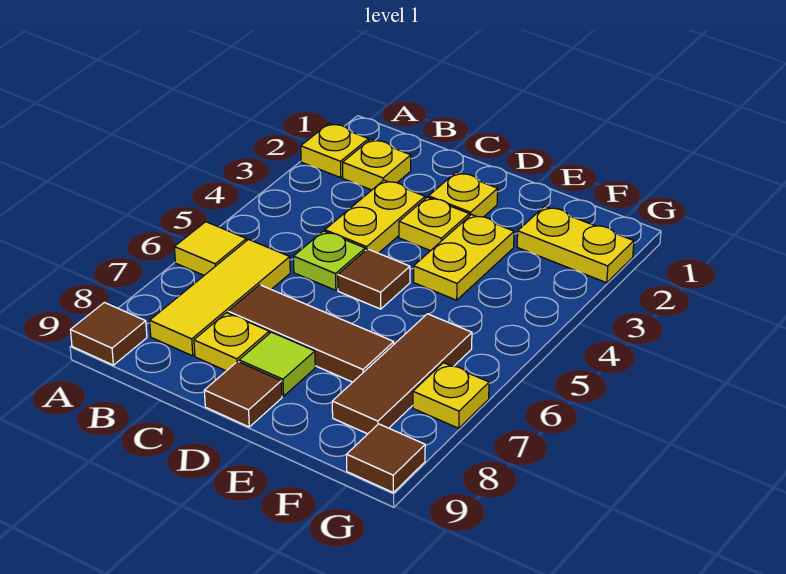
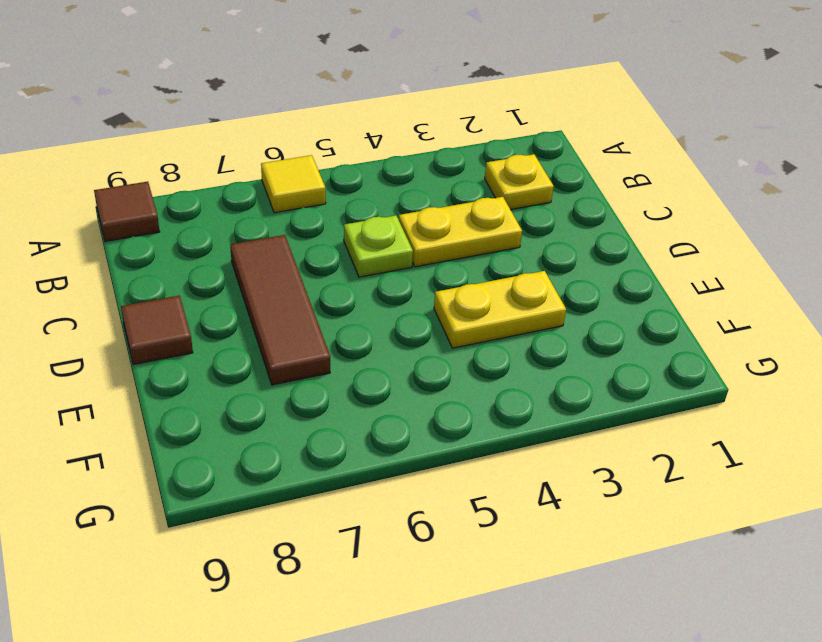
none -> yellow 1x1 plate [301,124,369,178]
none -> yellow 1x3 tile [150,240,290,356]
none -> yellow 1x1 plate [194,313,269,371]

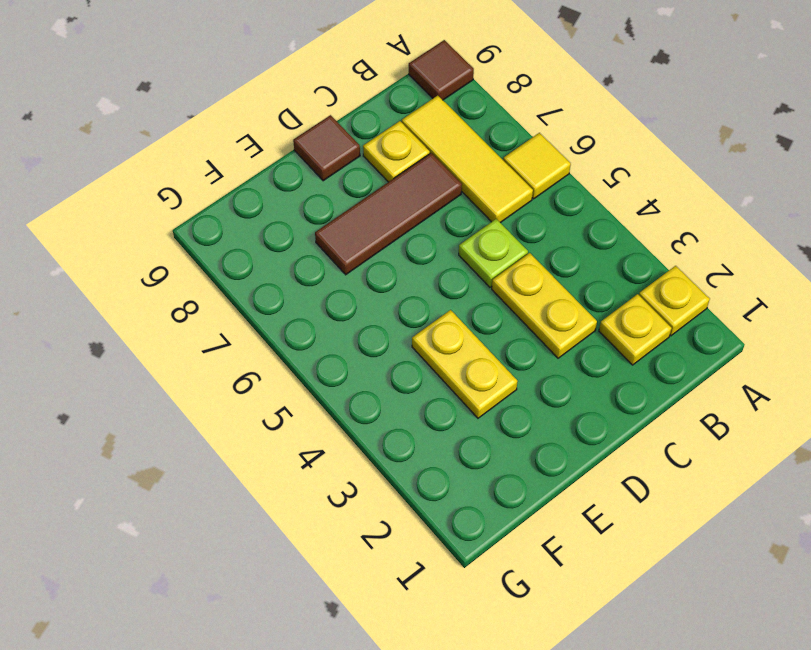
none -> yellow 1x1 plate [429,172,498,217]
none -> yellow 1x1 plate [399,197,469,251]
none -> brown 1x1 tile [338,249,410,309]

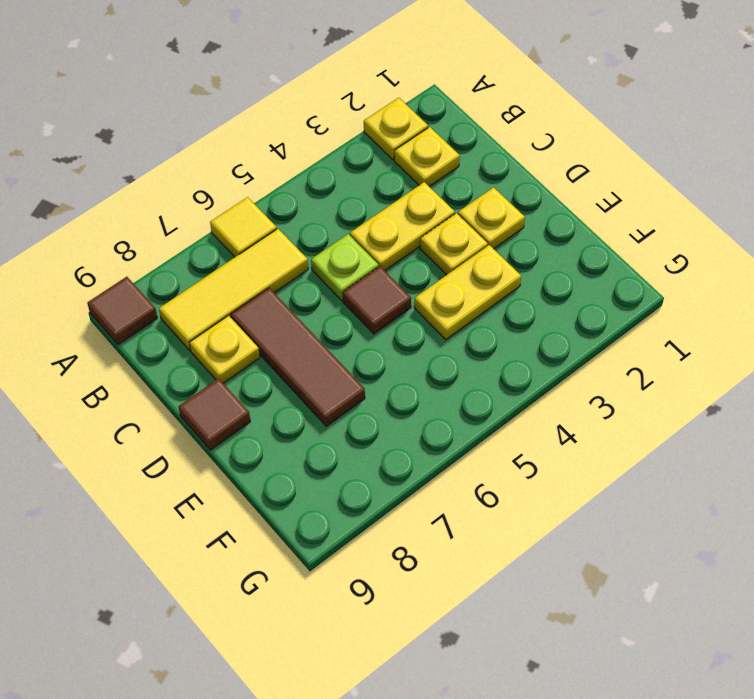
none -> lime 1x1 tile [239,332,315,396]
none -> yellow 1x2 plate [517,206,634,283]
none -> brown 1x3 tile [332,314,472,434]

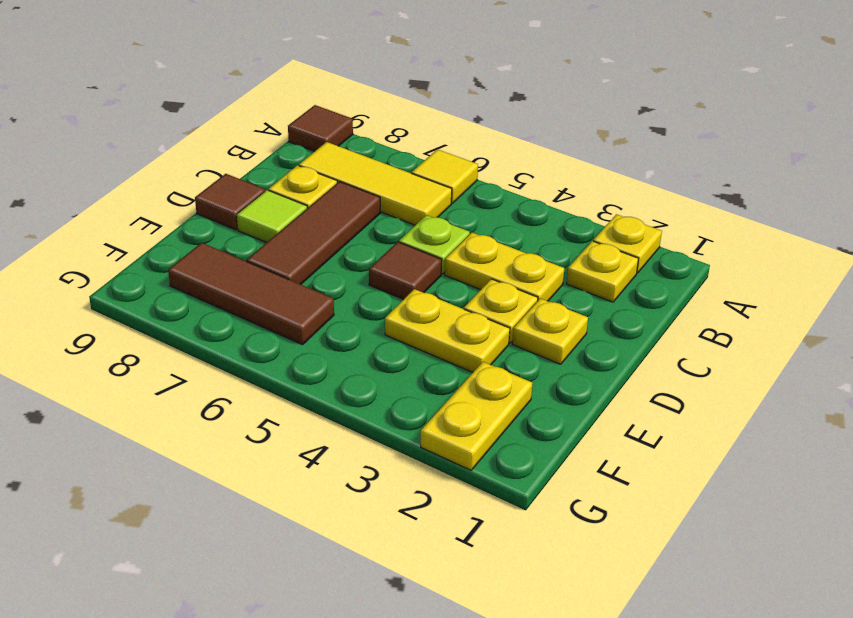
none -> yellow 1x1 plate [413,363,489,428]
none -> brown 1x1 tile [347,424,425,492]

